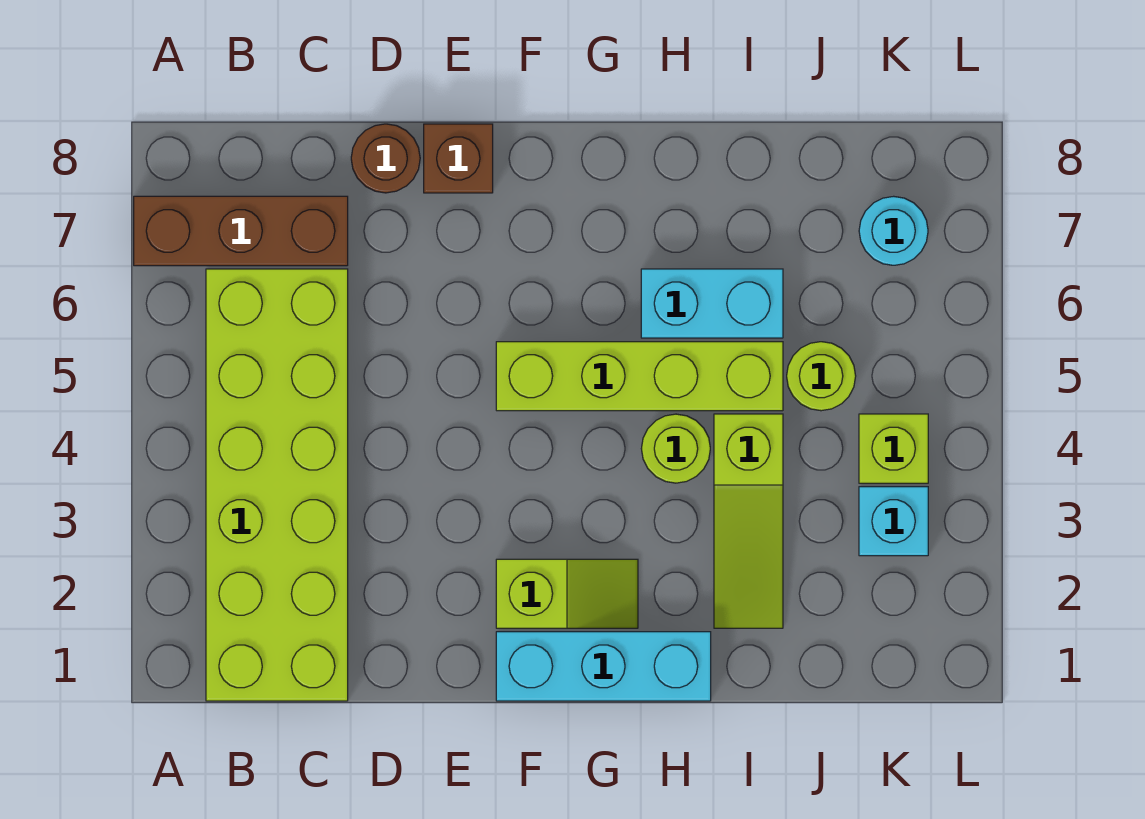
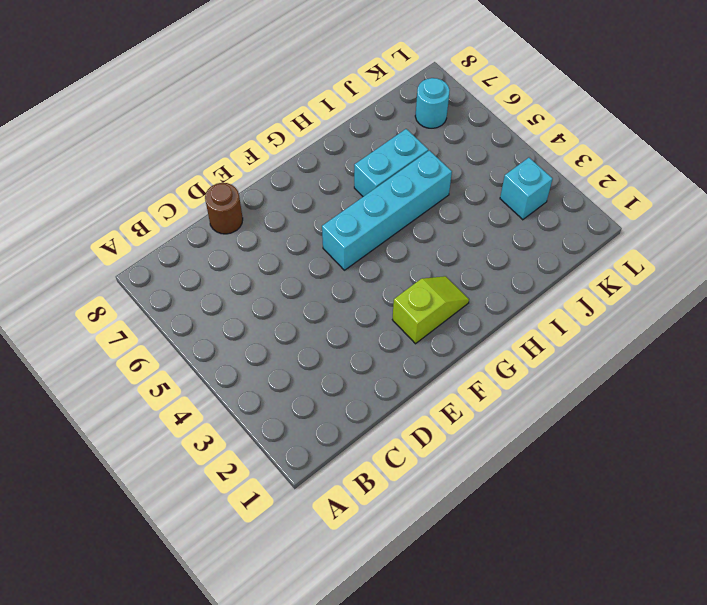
cyan 1x4 brick [322,150,452,270] -> lime 1x4 brick [496,342,783,411]
none -> brown 1x3 brick [134,196,348,266]
none -> lime 2x6 brick [206,269,348,701]
none -> brown 1x1 brick [424,124,493,193]

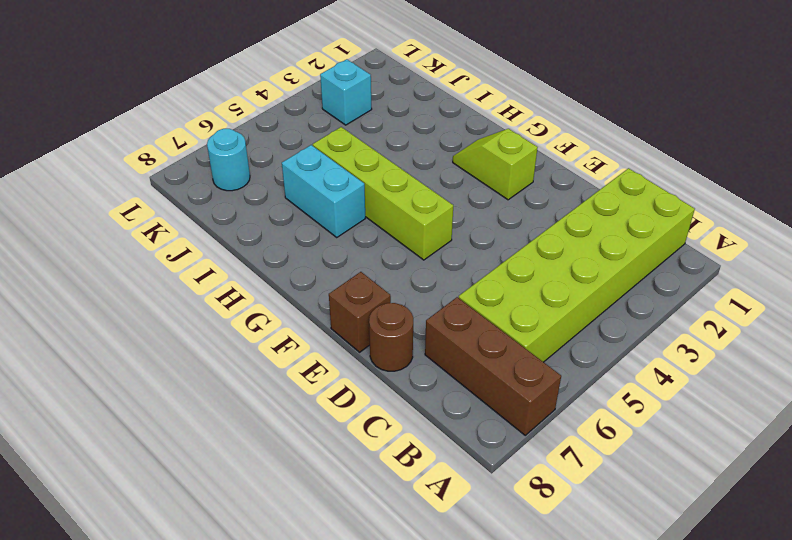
none -> cyan 1x3 brick [496,632,711,701]
none -> lime 1x1 round brick [641,414,710,483]
none -> lime 1x3 slope [714,414,783,628]

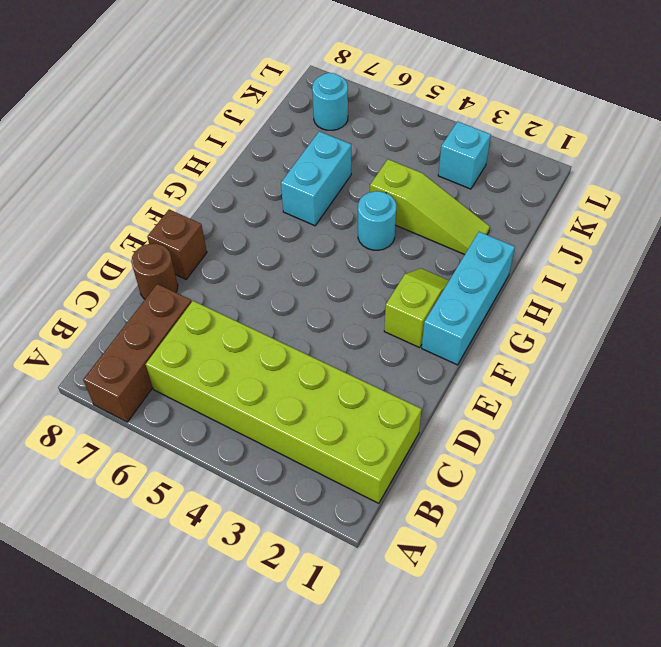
cyan 1x1 round brick [358,191,396,250] -> lime 1x1 round brick [641,414,710,483]
none -> lime 1x4 brick [496,342,783,411]
none -> lime 1x1 round brick [787,342,856,411]
none -> lime 1x1 brick [859,414,928,483]

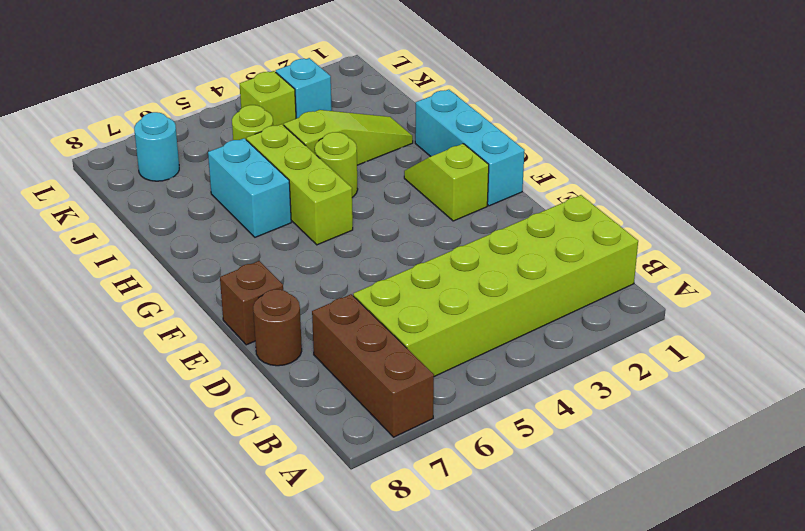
lime 1x3 brick [246,124,353,245] -> lime 1x4 brick [496,342,783,411]

